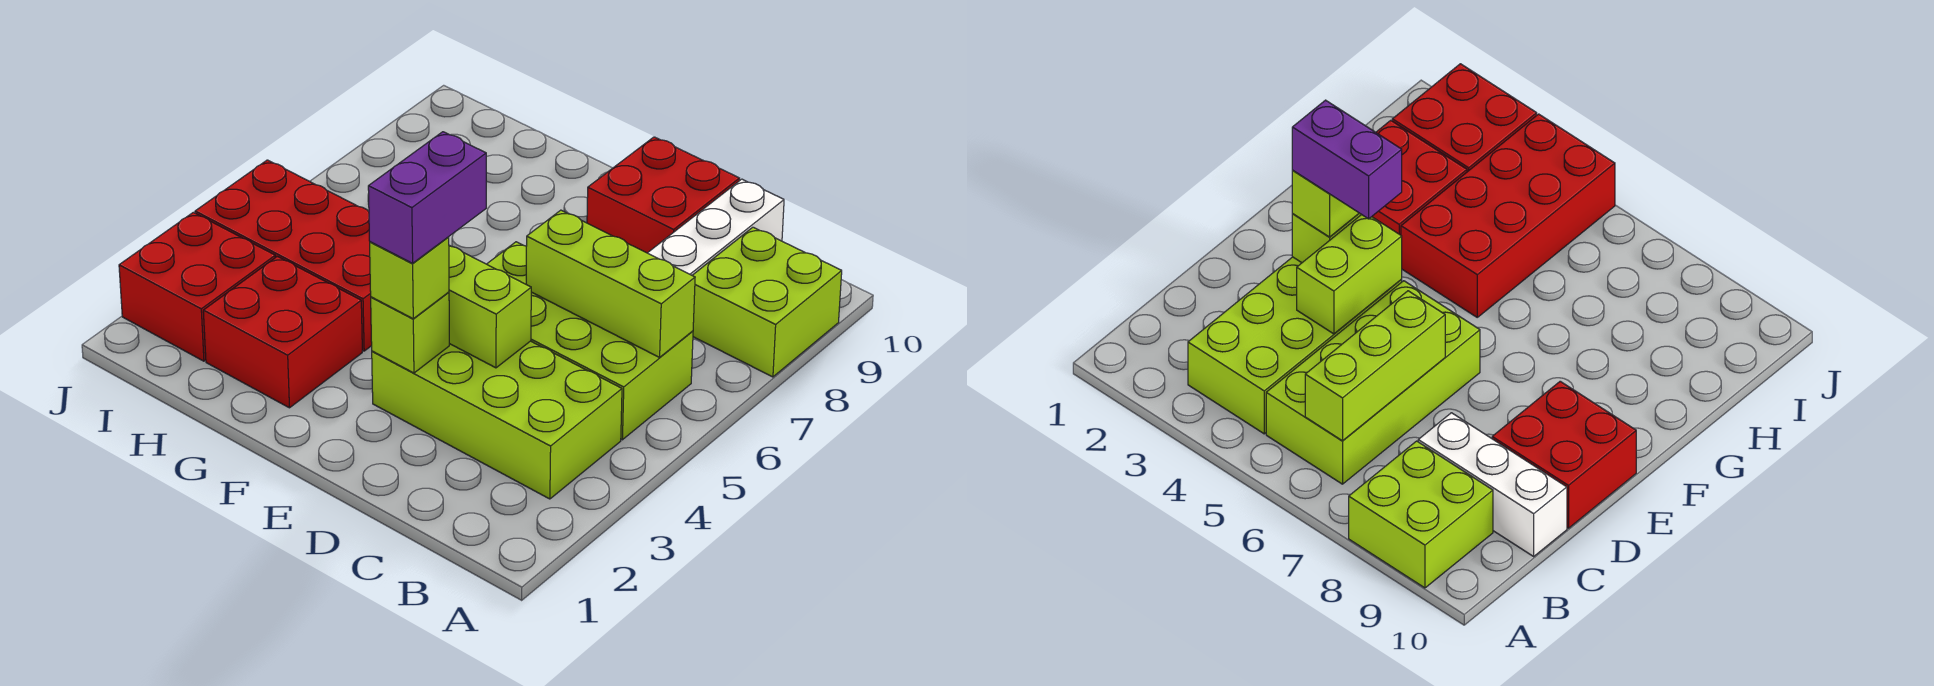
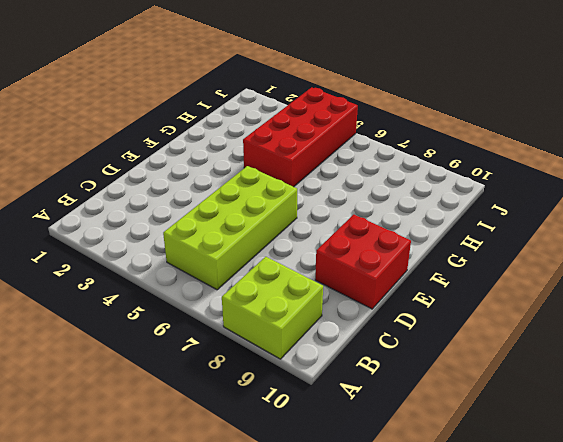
none -> lime 2x4 brick [372,341,622,499]
none -> white 1x3 brick [648,179,784,275]
none -> red 2x2 brick [203,256,362,408]

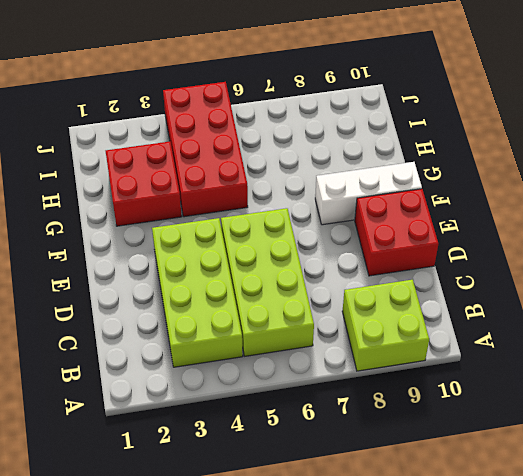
white 1x3 brick [315,162,422,225] -> white 1x3 brick moved to [648,179,784,275]
none -> red 2x2 brick [119,212,275,361]
none -> lime 1x3 brick [526,210,695,357]
none -> lime 1x2 brick [449,245,531,368]

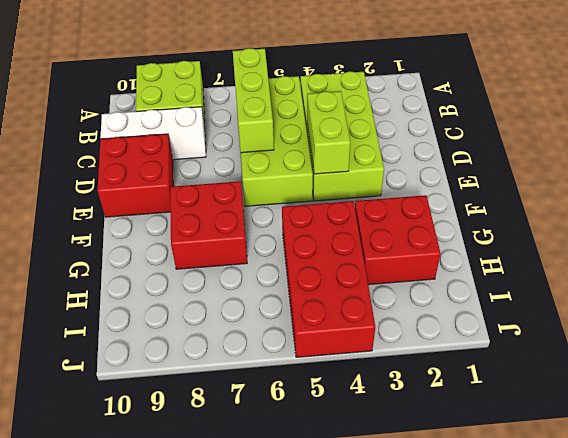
red 2x2 brick [170,181,247,269] -> red 2x2 brick moved to [119,212,275,361]
none -> lime 1x1 brick [371,292,449,373]
none -> lime 1x1 brick [370,237,449,319]
none -> purple 1x2 brick [368,132,486,263]

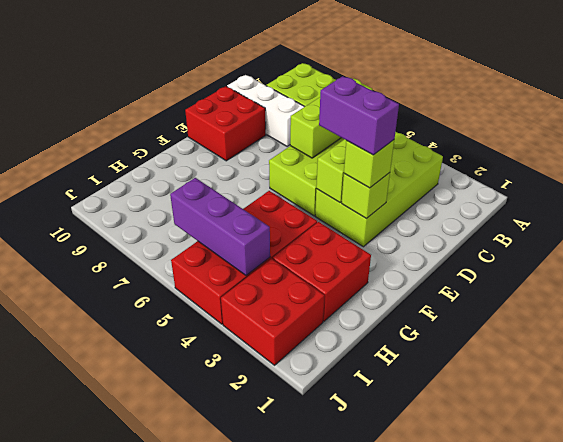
purple 1x3 brick [170,178,270,276] -> none

